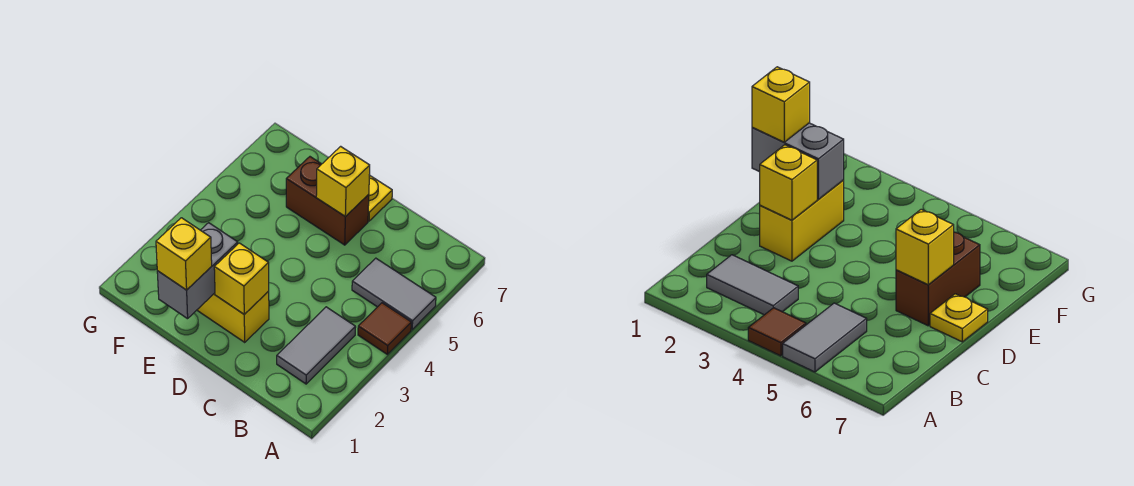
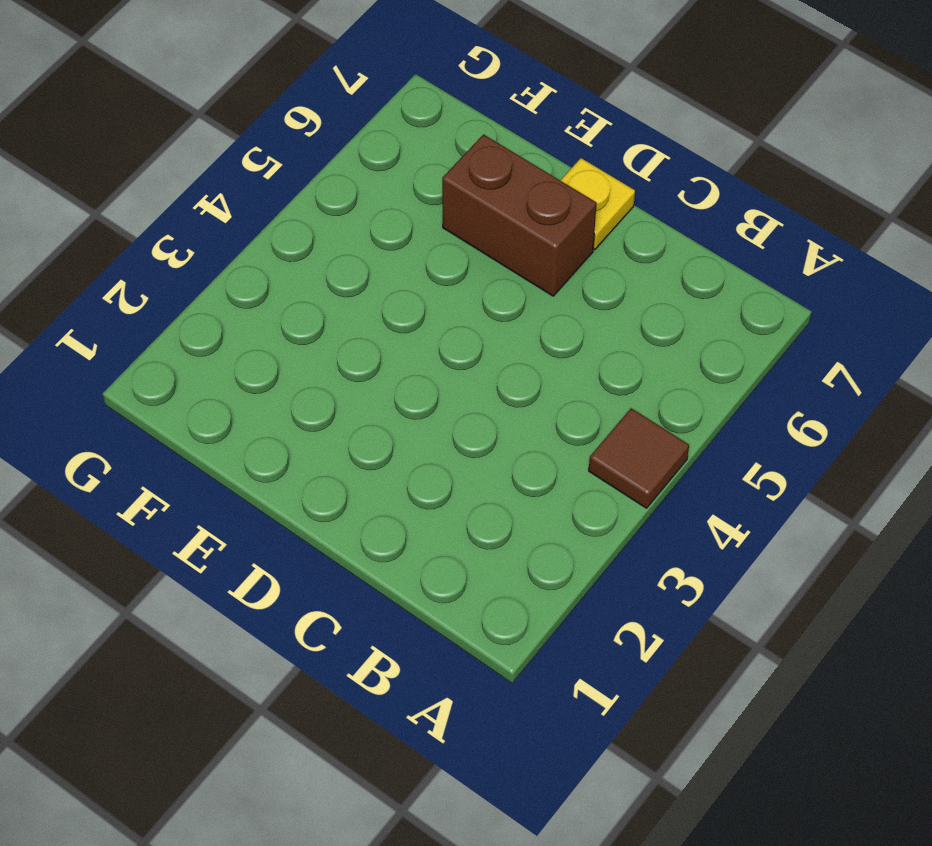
none -> grey 1x2 tile [352,258,436,330]
none -> grey 1x2 tile [277,307,356,384]

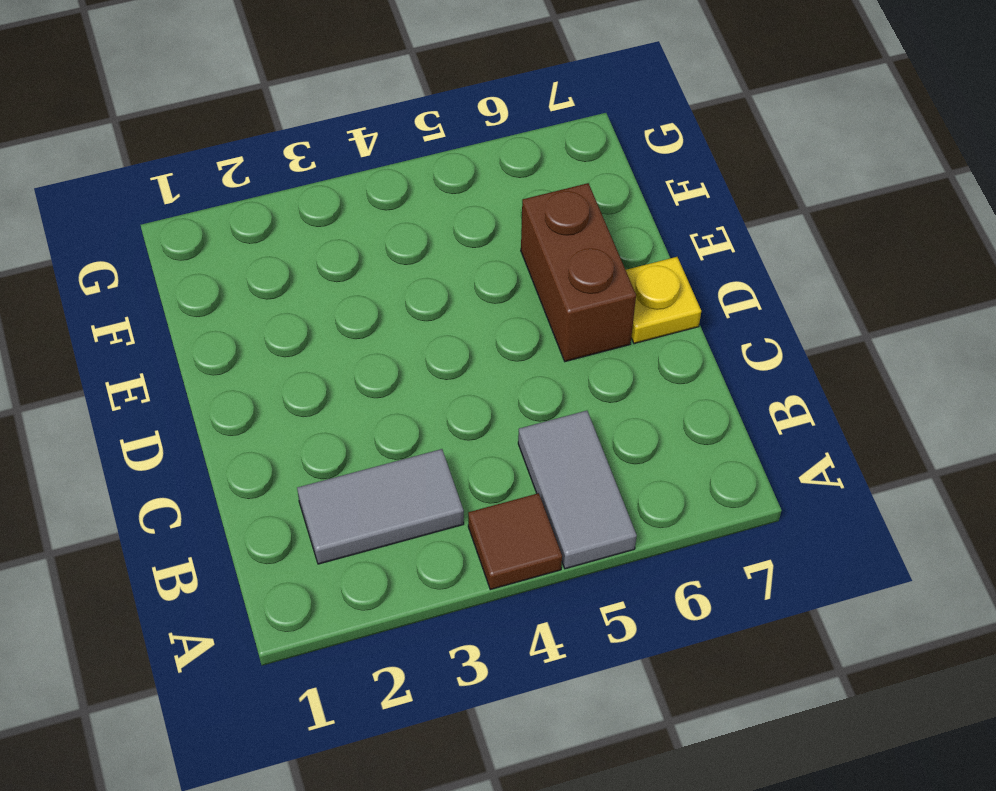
none -> yellow 1x2 brick [197,291,269,342]
none -> yellow 1x1 brick [214,243,269,314]

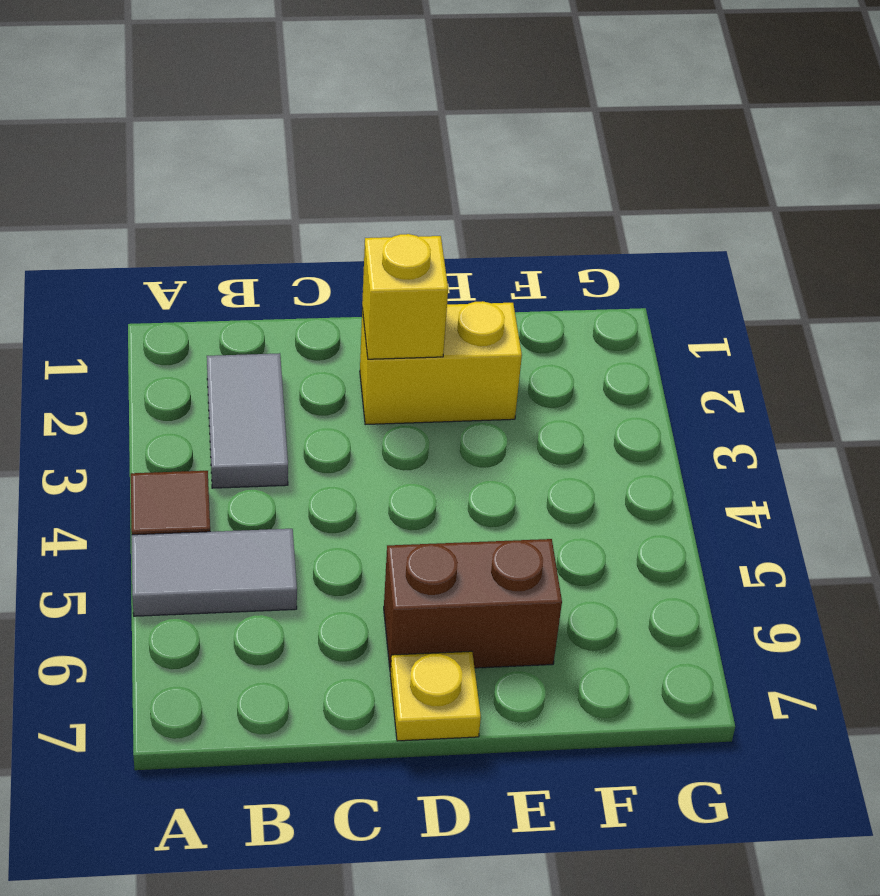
none -> yellow 1x1 brick [316,146,370,217]
none -> grey 1x2 brick [157,223,238,319]

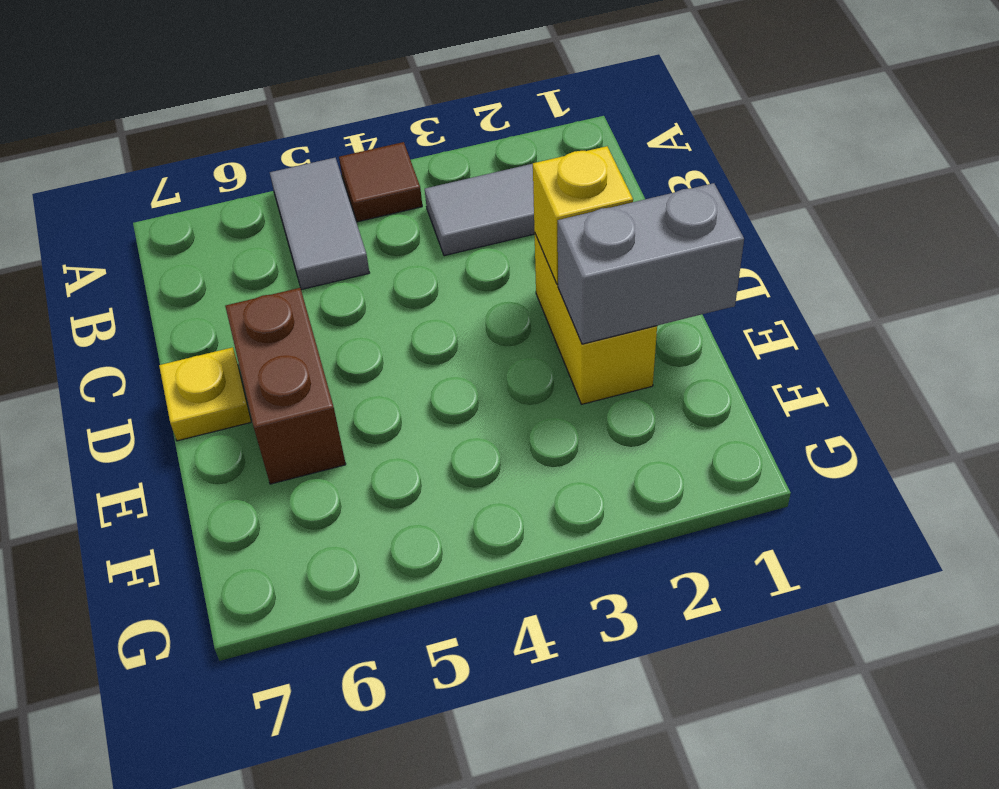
none -> yellow 1x1 brick [316,146,370,217]
none -> yellow 1x1 brick [156,218,212,290]

